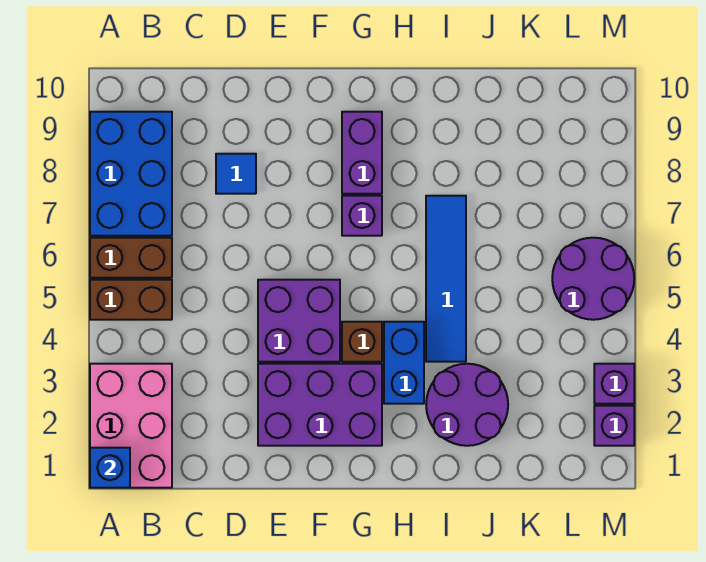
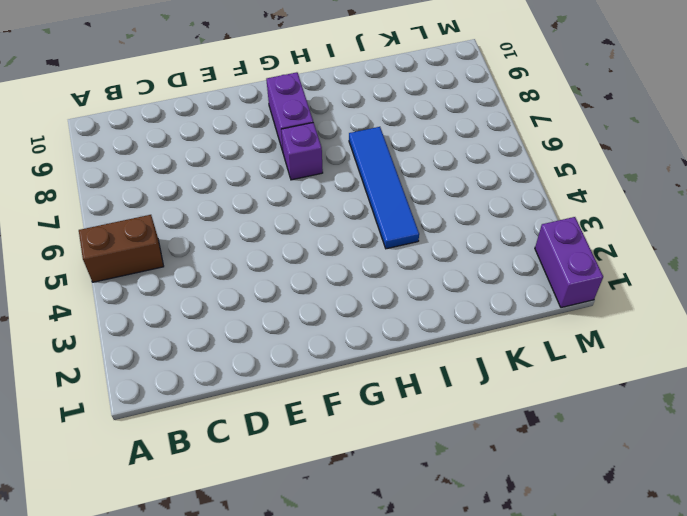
purple 1x2 brick [535,217,603,308] -> purple 1x1 brick [594,406,634,446]
none -> pink 2x3 brick [90,364,172,488]
none -> brown 1x2 brick [90,238,172,278]
none -> blue 2x3 brick [90,112,172,236]

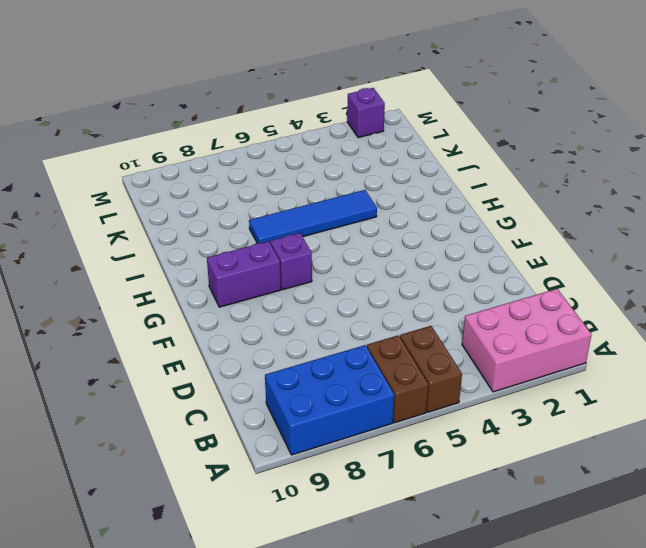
none -> blue 1x1 tile [216,154,256,194]
none -> purple 2x3 brick [258,364,382,446]
none -> purple 2x2 brick [258,280,340,362]

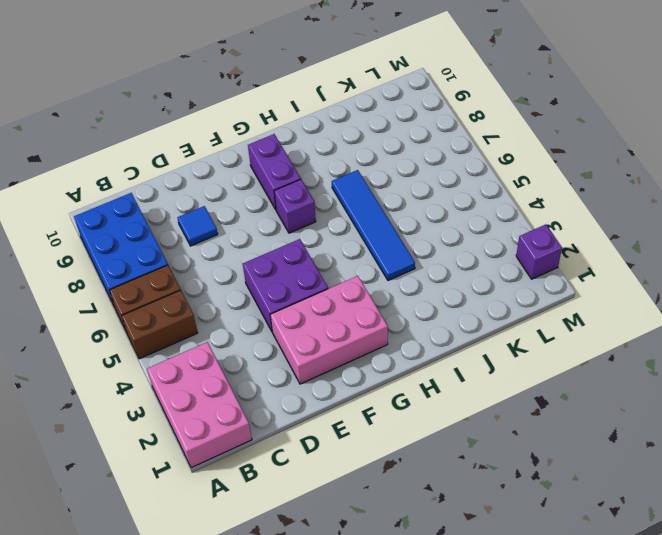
pink 2x3 brick [270,276,388,384] -> purple 2x3 brick [258,364,382,446]
none -> brown 1x1 brick [342,322,382,362]
none -> blue 1x2 brick [384,322,424,404]
none -> purple 2x2 round brick [426,364,508,446]

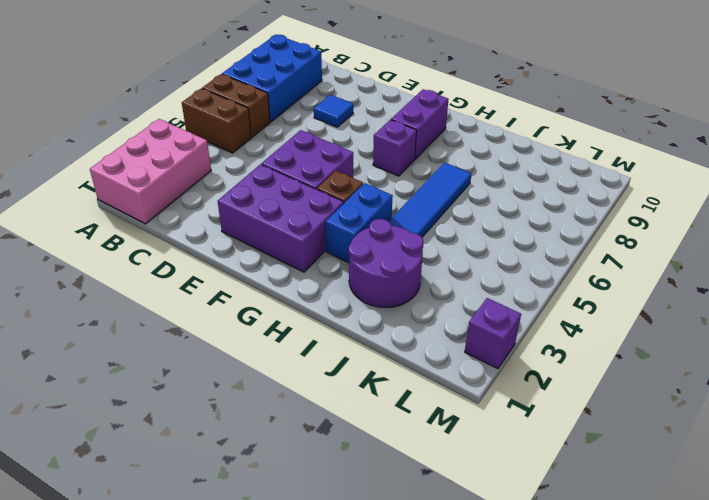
none -> purple 2x2 round brick [552,238,634,320]
none -> purple 1x1 brick [594,364,634,404]
none -> blue 1x1 brick [90,448,130,488]

